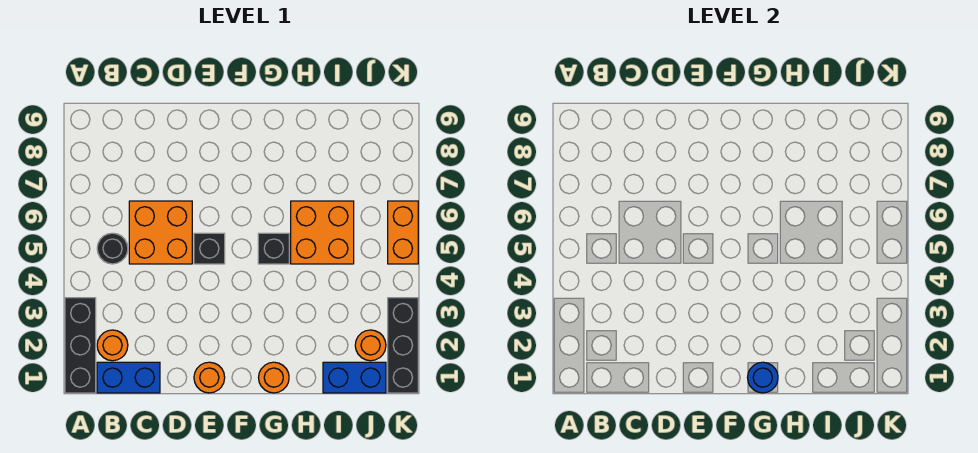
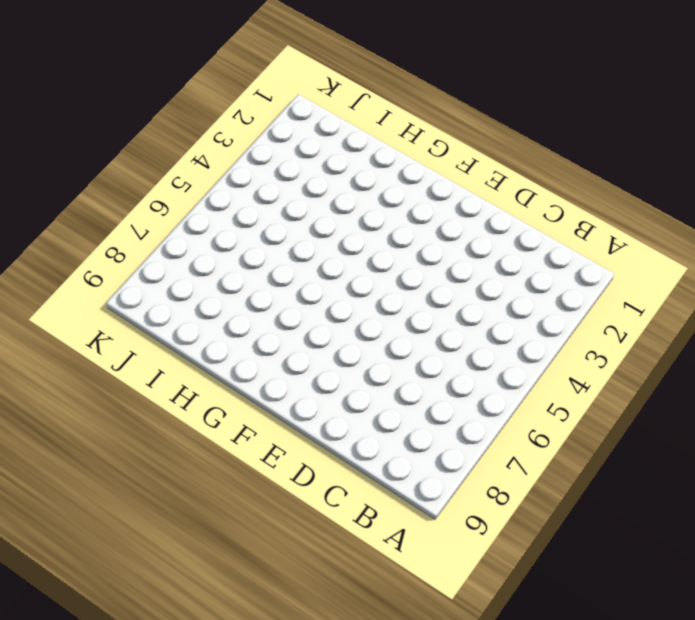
none -> black 1x3 brick [65,298,96,393]
none -> blue 1x2 brick [97,362,160,393]
none -> orange 1x1 round brick [97,330,128,361]

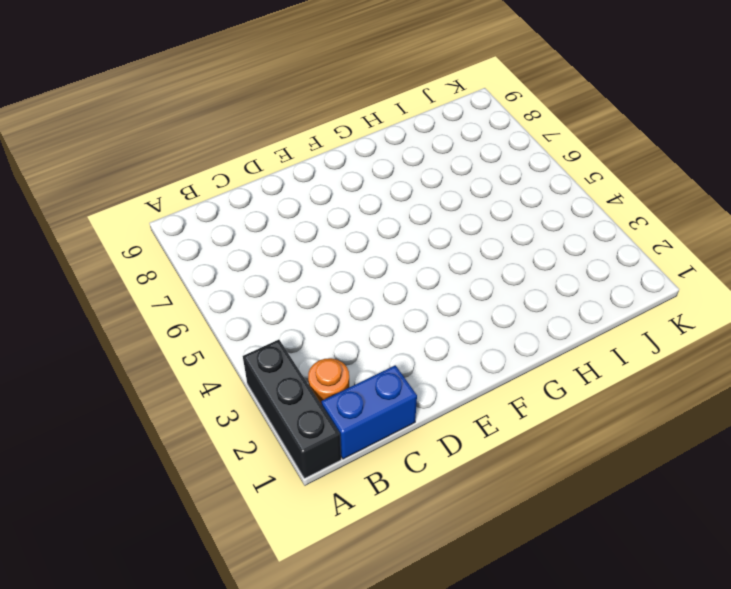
none -> black 1x1 round brick [97,233,128,264]
none -> orange 2x2 brick [129,201,192,264]
none -> orange 1x1 round brick [194,362,225,393]

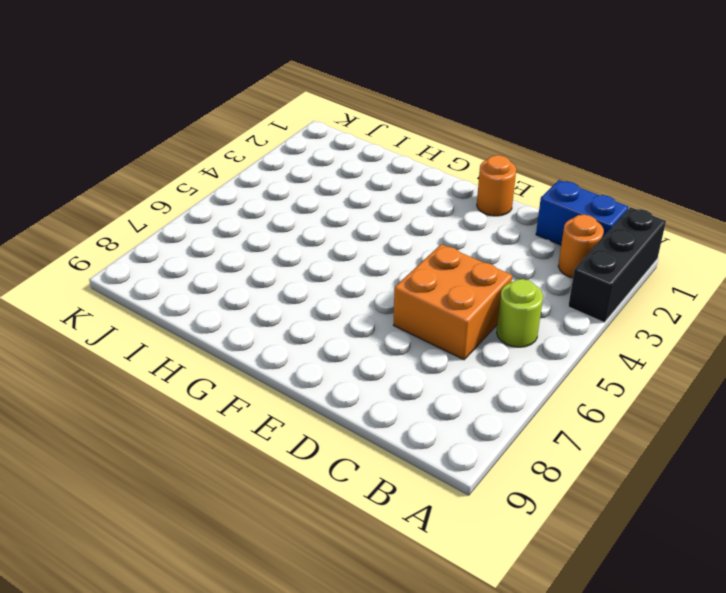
lime 1x1 round brick [497,279,543,347] -> black 1x1 round brick [97,233,128,264]
none -> black 1x1 brick [194,233,225,264]
none -> orange 1x1 round brick [259,362,289,393]
none -> black 1x1 brick [258,233,289,264]

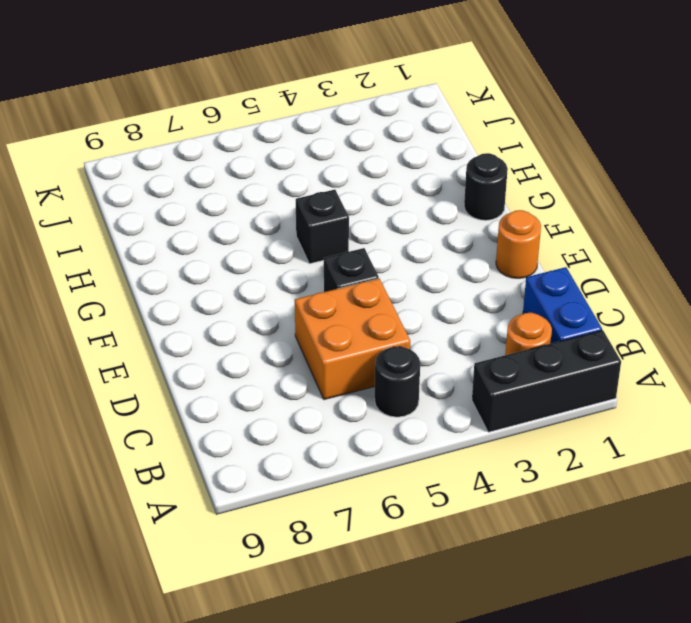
black 1x1 round brick [464,153,508,220] -> orange 1x1 round brick [259,362,289,393]
none -> orange 2x2 brick [291,201,354,264]
none -> blue 1x2 brick [323,362,386,393]
none -> orange 1x1 round brick [355,330,386,361]

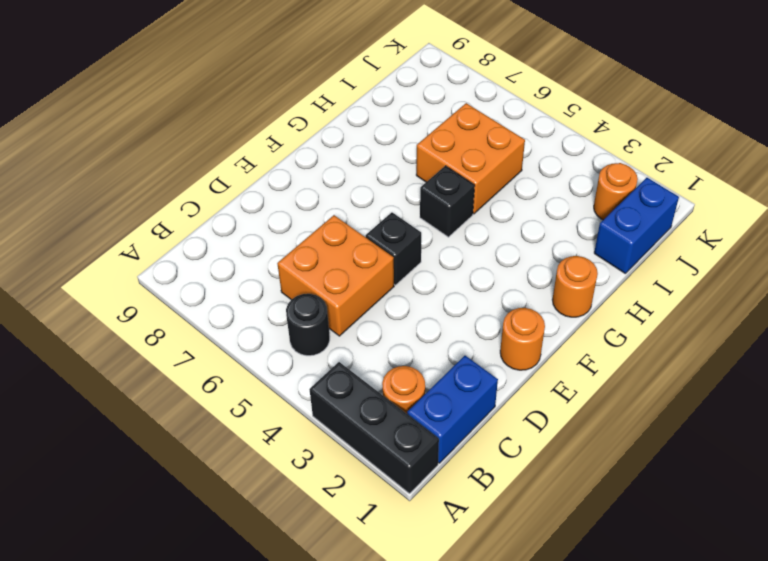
none -> black 1x3 brick [388,298,418,393]
none -> orange 1x2 brick [388,201,418,264]
none -> blue 1x1 round brick [748,362,778,393]

